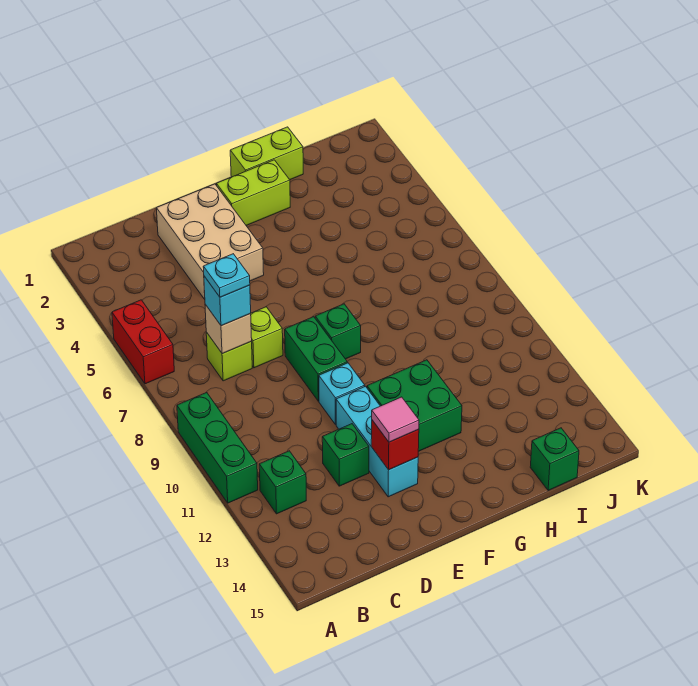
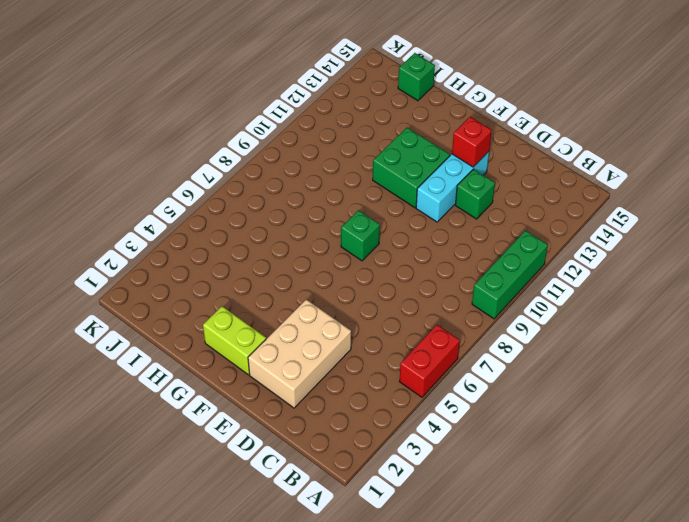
none -> green 1x1 brick [259,451,306,514]
none -> lime 1x1 brick [206,332,252,381]
none -> lime 1x1 brick [251,307,283,368]

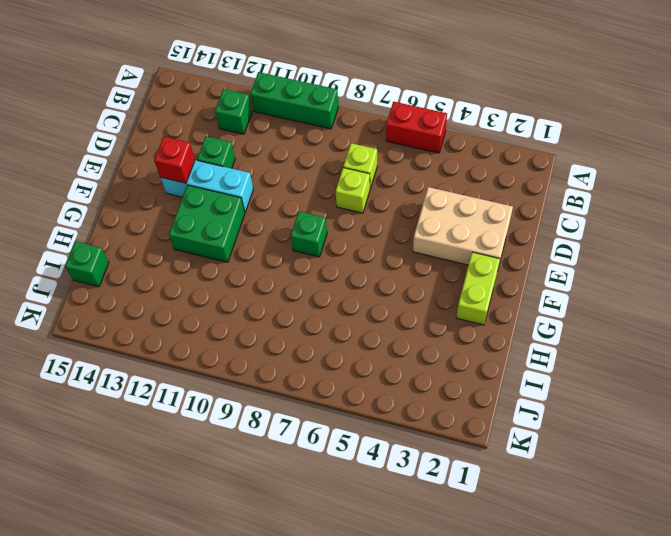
none -> green 1x2 brick [285,317,347,401]
none -> cyan 1x1 brick [319,363,365,425]
none -> lime 1x2 brick [230,127,303,180]

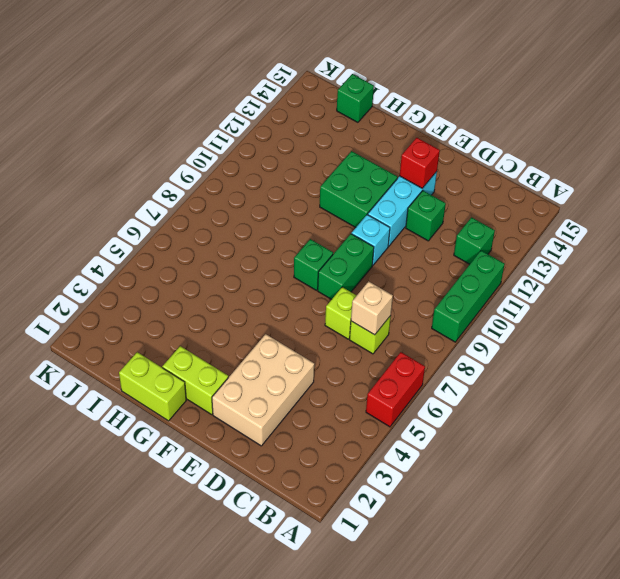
none -> cyan 1x1 brick [204,276,251,326]
none -> pink 1x1 tile [372,397,419,442]
none -> cyan 1x1 plate [203,254,250,297]

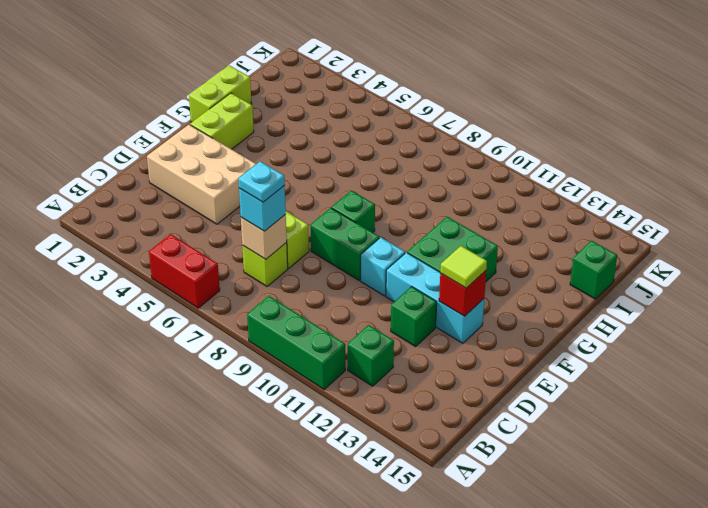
lime 1x1 tile [440,246,487,288] -> pink 1x1 tile [372,397,419,442]

